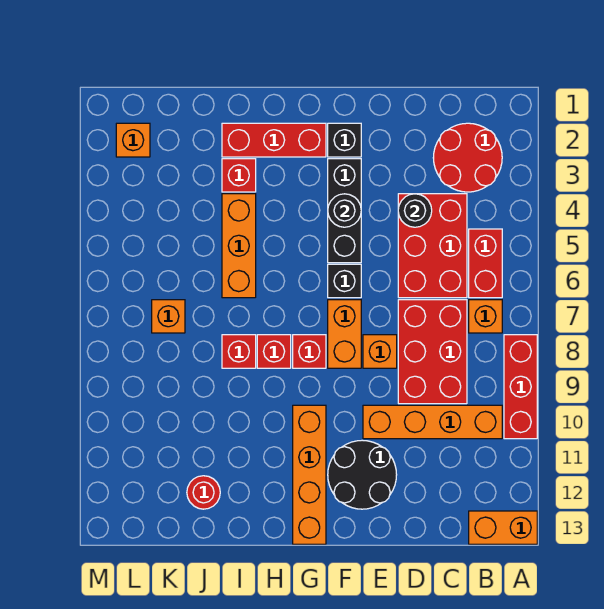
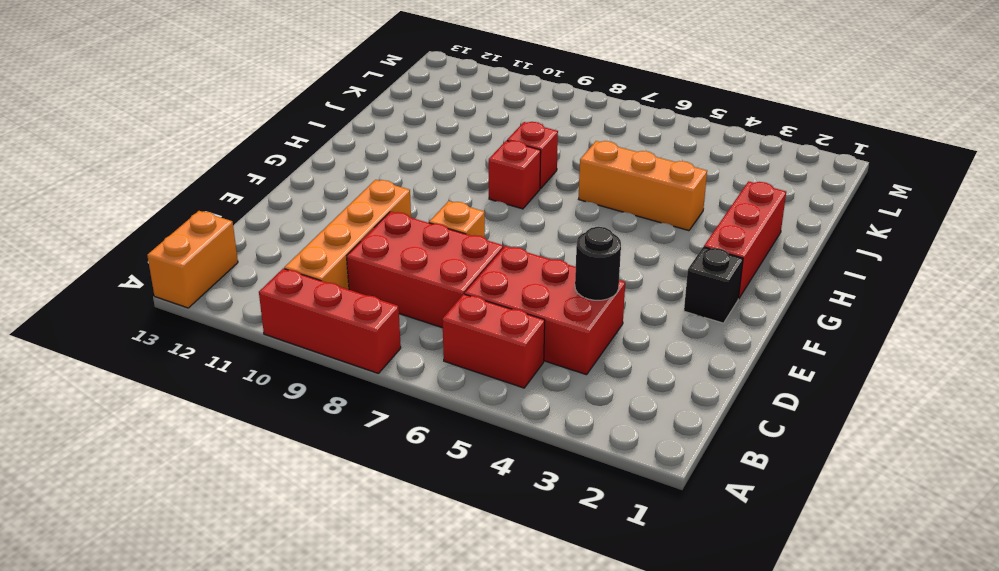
none -> red 2x2 round brick [433,123,502,192]
none -> orange 1x1 brick [469,300,502,333]
none -> black 2x2 round brick [328,440,397,509]

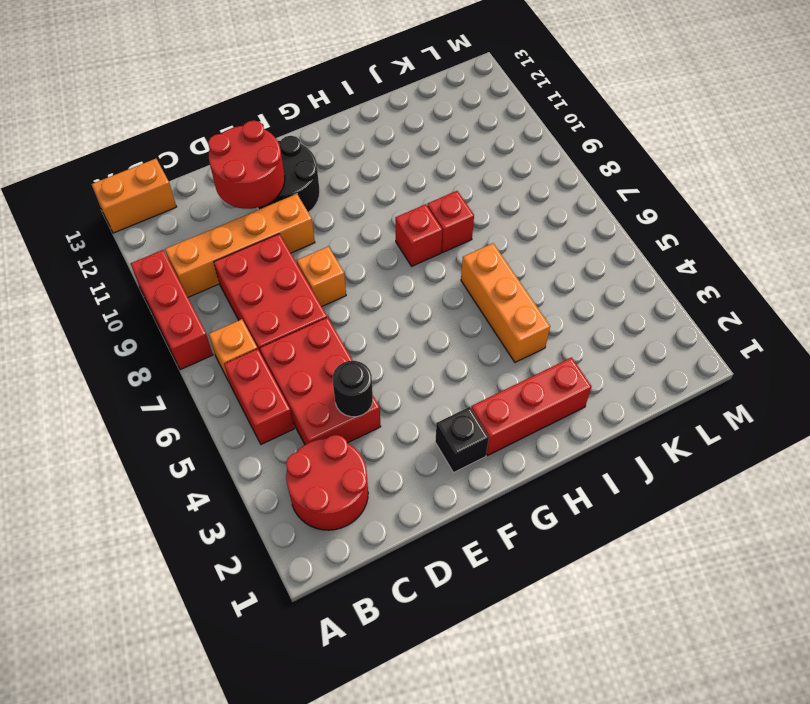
red 2x2 round brick [208,120,285,209] -> none
none -> black 1x3 brick [328,159,361,263]
none -> black 1x1 brick [328,264,361,298]
none -> orange 1x2 brick [328,300,361,368]

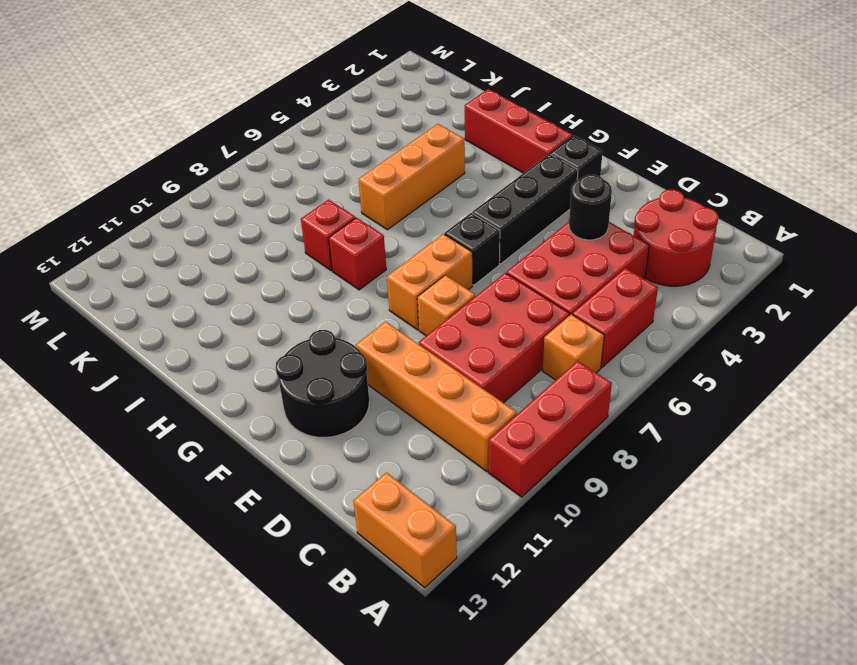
none -> red 1x1 brick [293,335,326,368]
none -> orange 1x4 brick [293,405,326,544]
none -> red 1x1 brick [222,159,256,192]

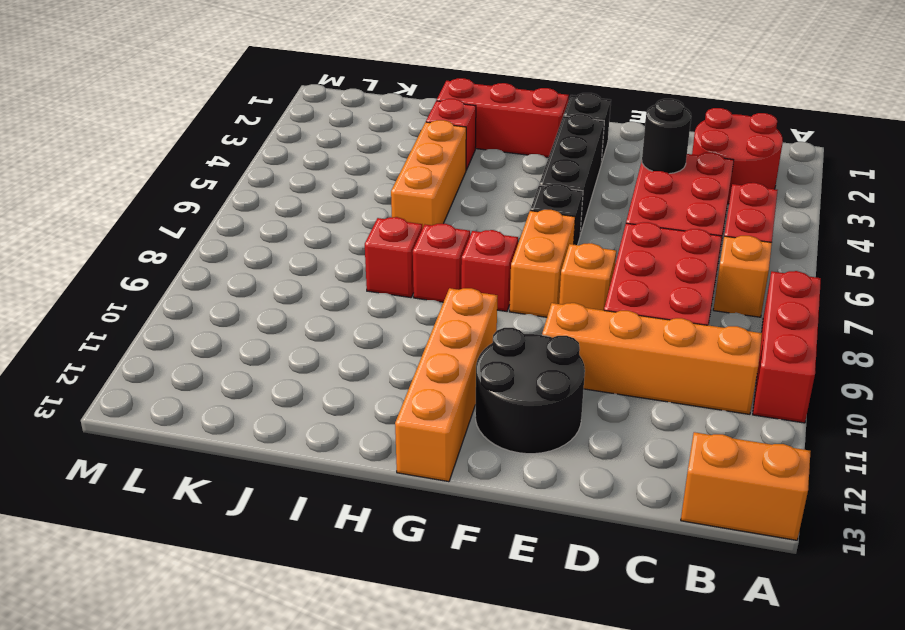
none -> red 1x1 round brick [187,476,220,509]
none -> orange 1x1 brick [152,300,185,333]
none -> orange 1x1 brick [116,123,150,157]

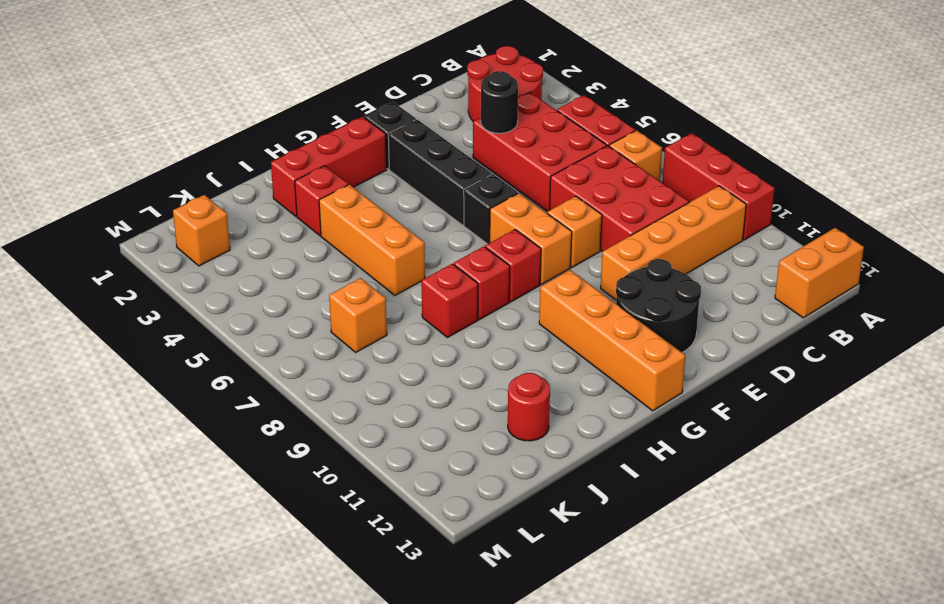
none -> black 1x1 round brick [328,194,361,227]

